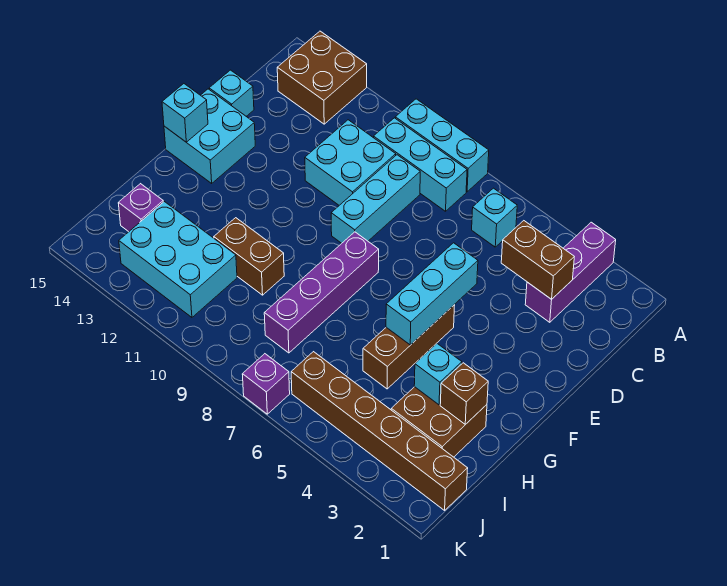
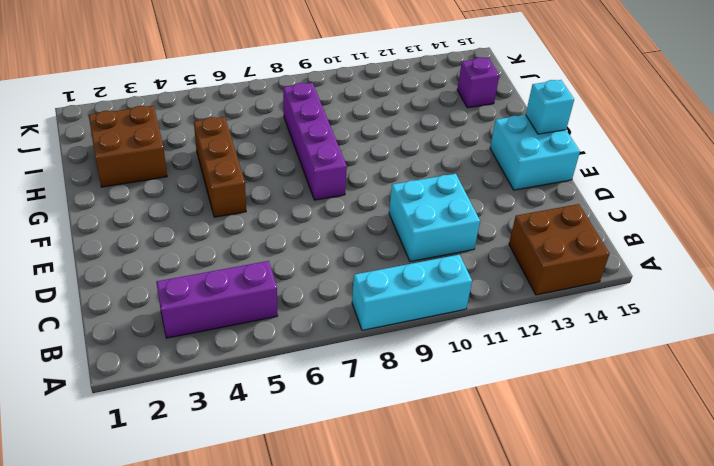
purple 1x3 brick [156,261,278,338] -> purple 1x3 brick turned to [525,222,616,322]
none -> cyan 1x1 brick [472,188,517,247]
none -> cyan 1x3 brick [374,118,467,211]
none -> cyan 1x3 brick [331,155,420,243]

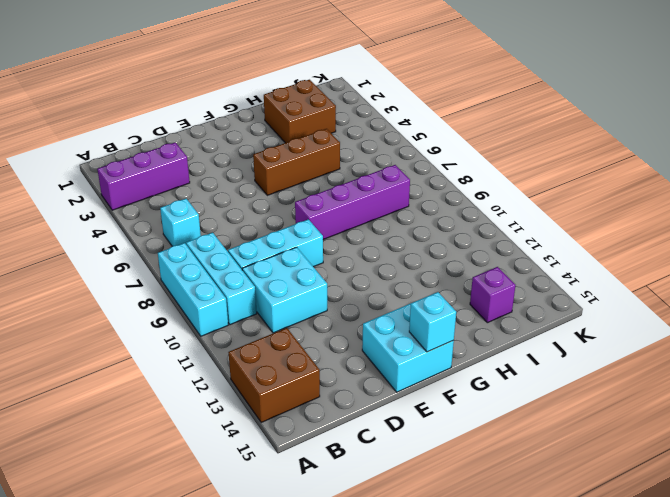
none -> cyan 1x1 brick [209,70,254,116]
none -> brown 1x2 brick [214,218,284,295]
none -> cyan 2x3 brick [119,202,237,317]

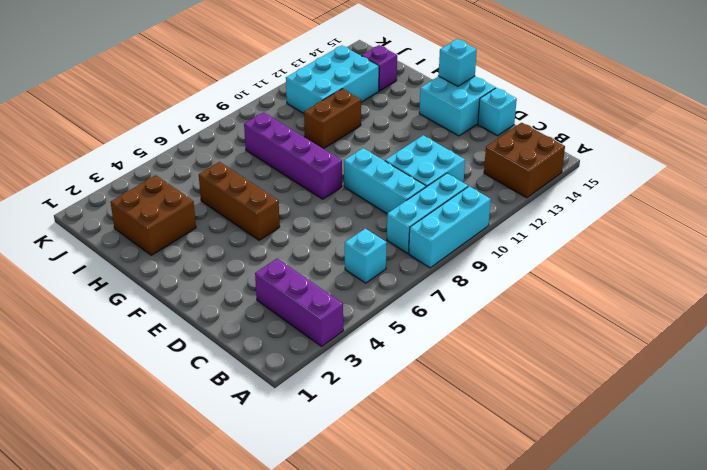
none -> brown 1x6 brick [291,352,468,510]
none -> purple 1x1 brick [242,354,290,414]
none -> brown 1x2 brick [501,221,574,299]

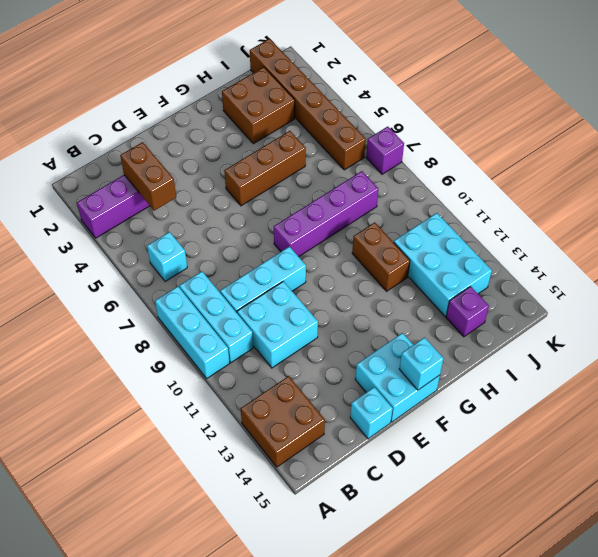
none -> cyan 1x3 brick [386,243,478,345]
none -> brown 1x1 brick [440,363,488,425]
none -> cyan 1x1 brick [414,344,462,405]

